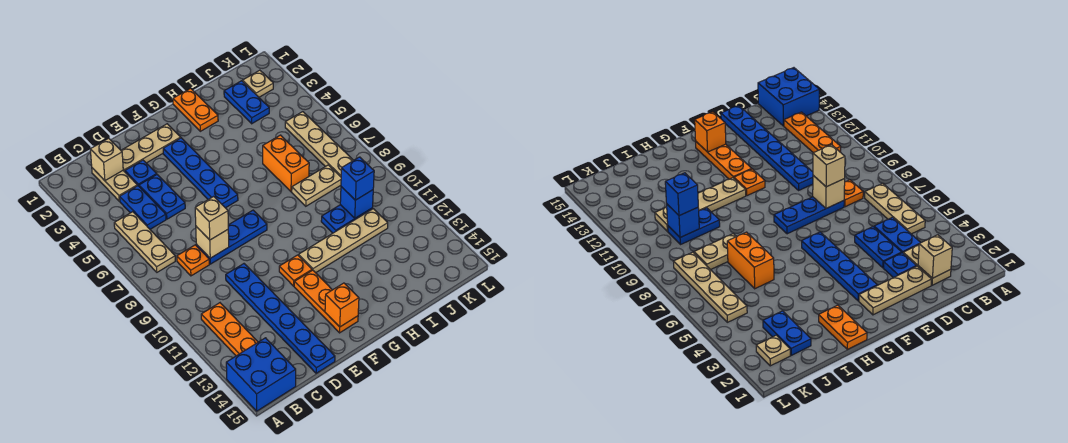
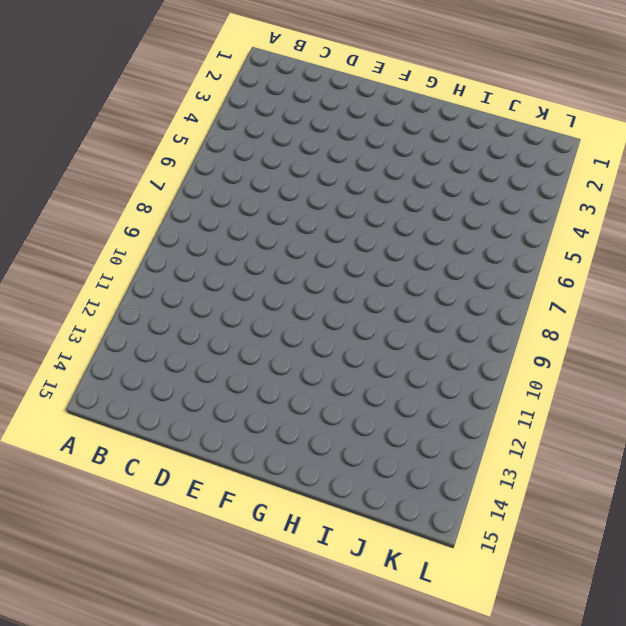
none -> blue 2x2 brick [226,338,296,411]
none -> tan 1x3 plate [114,212,175,272]
none -> orange 1x3 plate [201,303,258,356]

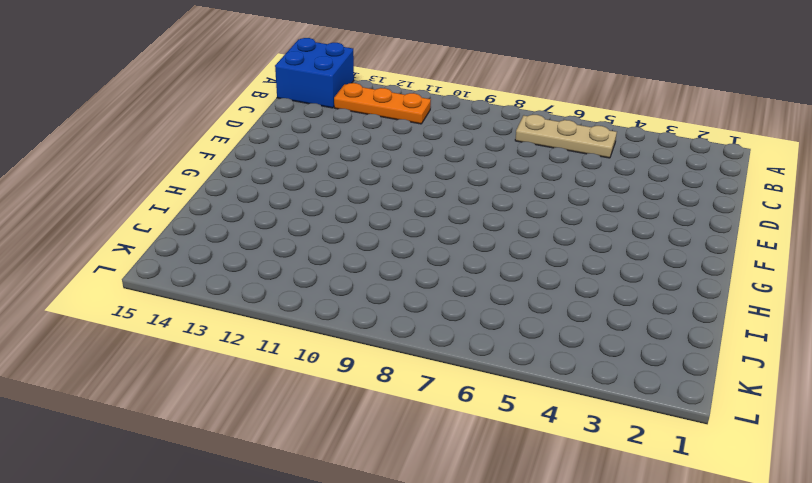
none -> tan 1x2 plate [92,168,137,201]
none -> blue 1x2 plate [120,186,166,229]
none -> orange 1x1 plate [177,245,209,276]

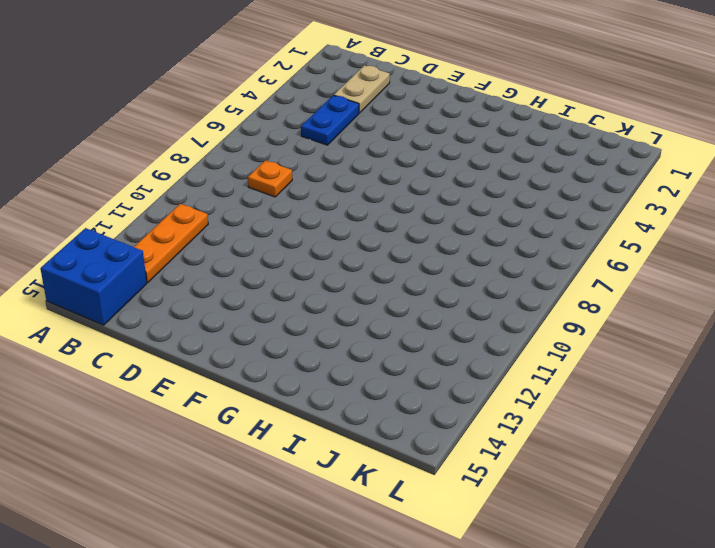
none -> tan 1x3 plate [114,212,175,272]
none -> tan 1x3 plate [121,124,181,172]
none -> blue 1x1 plate [125,160,157,186]

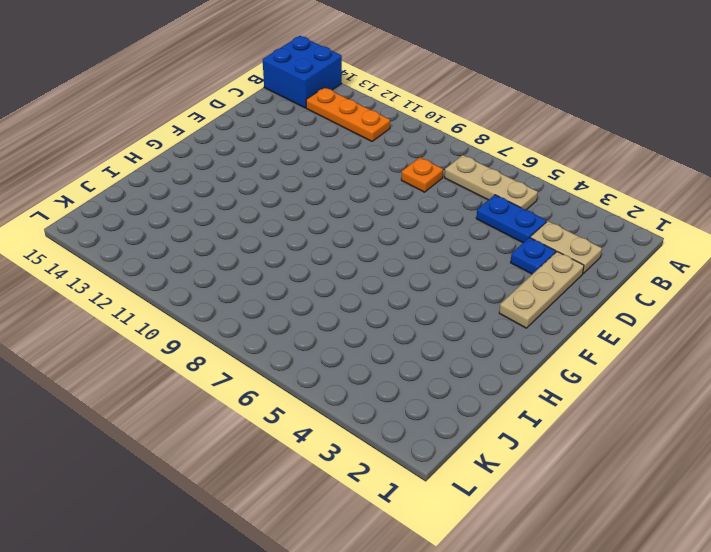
none -> blue 1x2 plate [139,175,185,219]
none -> blue 1x3 plate [196,210,267,264]
none -> blue 1x6 plate [226,264,335,373]

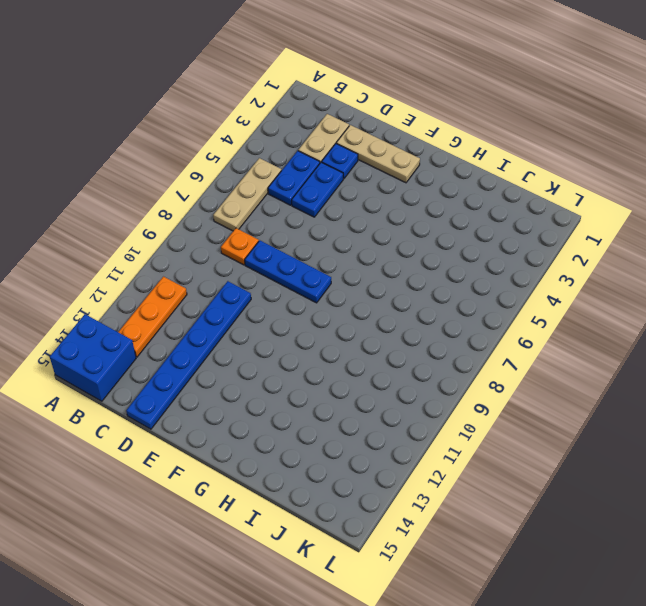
none -> blue 1x4 plate [163,138,238,208]
none -> orange 1x1 plate [279,255,312,286]
none -> orange 1x3 plate [294,270,358,333]

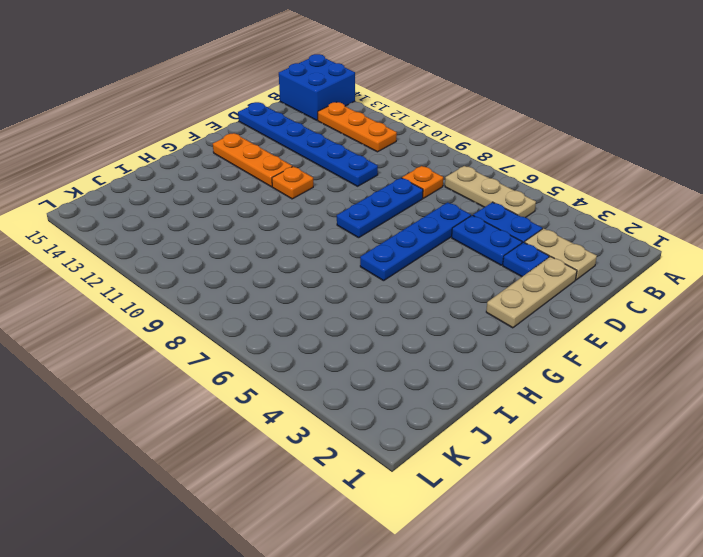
blue 1x4 plate [360,202,471,281] -> blue 1x4 plate turned to [163,138,238,208]
none -> tan 1x4 plate [299,209,388,273]
none -> orange 1x2 plate [173,88,218,131]
none -> orange 1x2 brick [263,135,309,192]

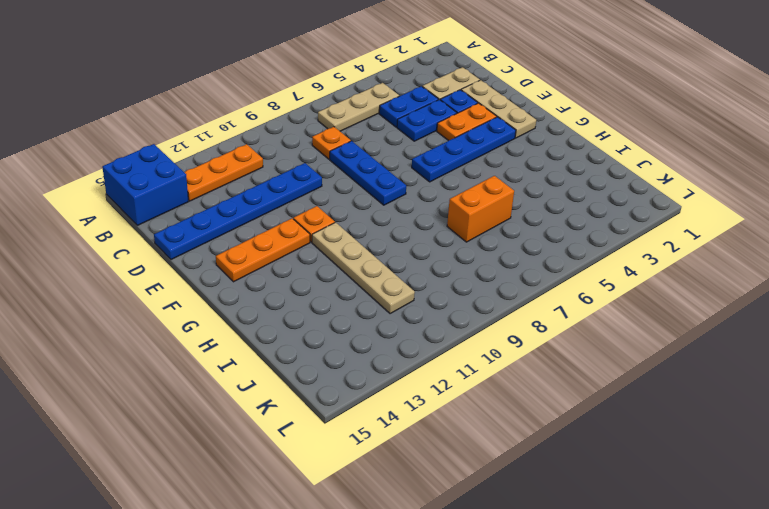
orange 1x2 plate [437,103,497,141] -> orange 1x2 plate moved to [173,88,218,131]
none -> tan 1x2 plate [292,165,341,206]
none -> blue 1x2 plate [321,205,373,233]
none -> blue 1x2 plate [224,81,269,124]

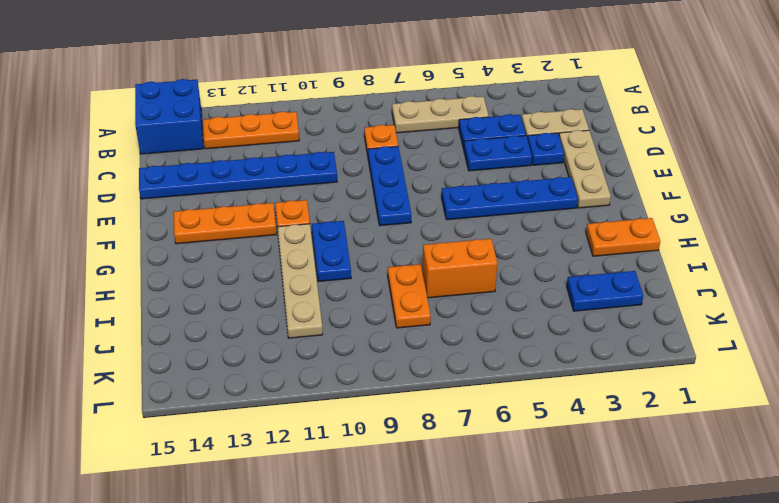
blue 1x2 plate [312,221,351,282] -> blue 1x2 plate moved to [321,205,373,233]
orange 1x2 plate [388,264,431,328] -> tan 1x2 plate [292,165,341,206]
none -> tan 1x1 plate [243,70,273,97]
none -> tan 1x4 plate [285,112,354,177]
none -> tan 1x1 brick [90,138,123,181]

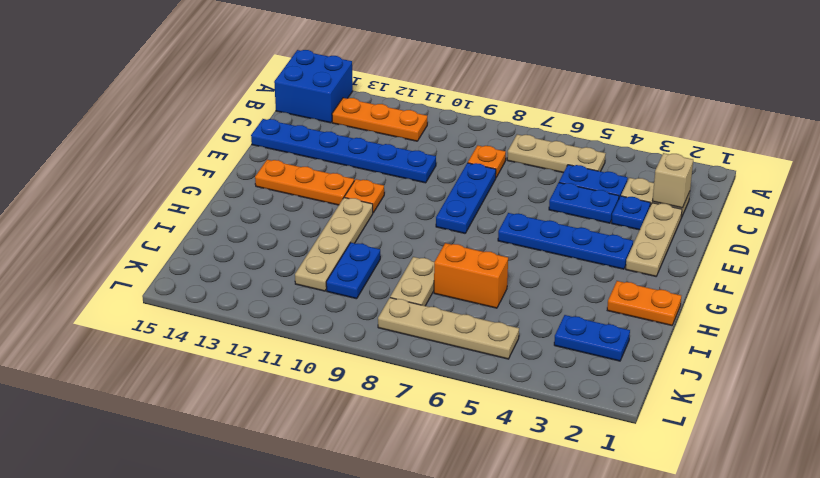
none -> tan 1x1 plate [243,70,273,97]
none -> tan 1x1 brick [196,227,229,258]
none -> orange 1x1 brick [325,283,359,327]

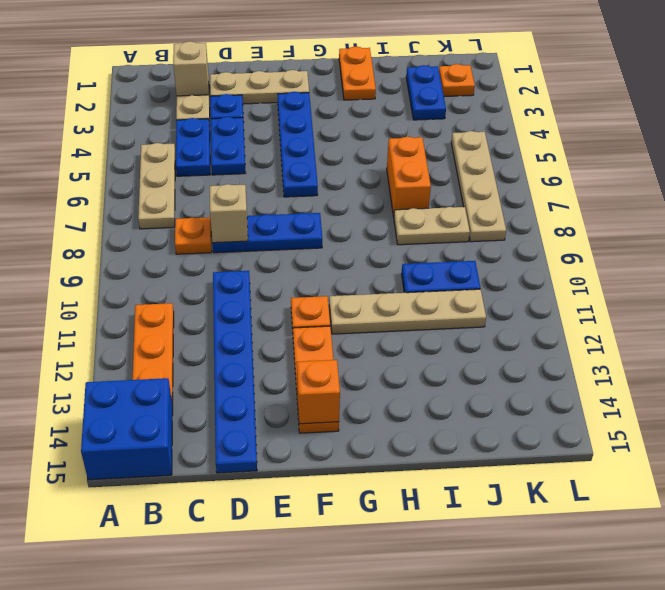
orange 1x1 plate [439,64,475,97] -> tan 1x1 plate [243,70,273,97]
none -> blue 1x1 brick [340,187,373,218]
none -> tan 1x1 brick [195,196,228,240]
none -> blue 1x1 brick [341,157,374,200]

